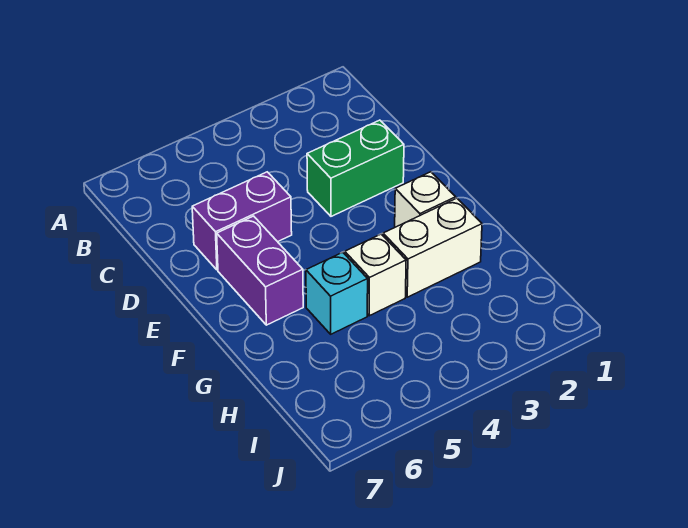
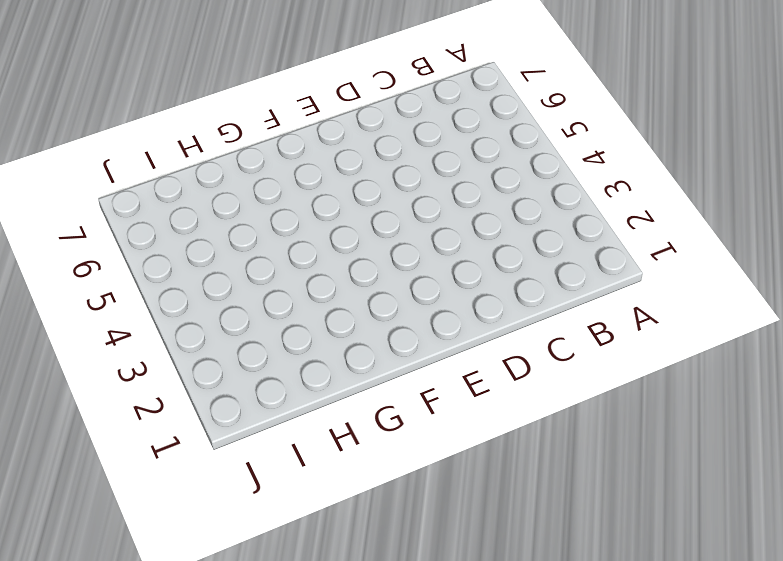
none -> green 1x2 brick [307,120,404,216]
none -> purple 1x2 brick [192,172,292,270]

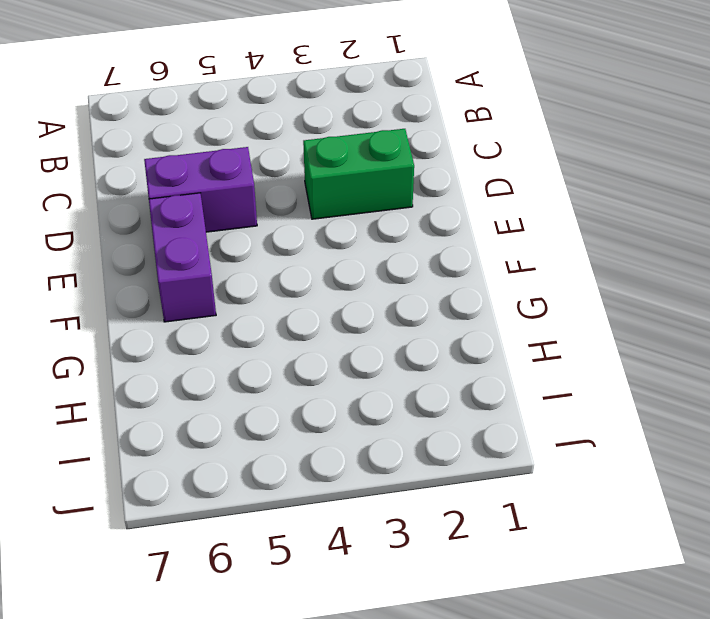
none -> white 1x1 brick [395,172,456,227]
none -> white 1x2 brick [383,198,482,297]

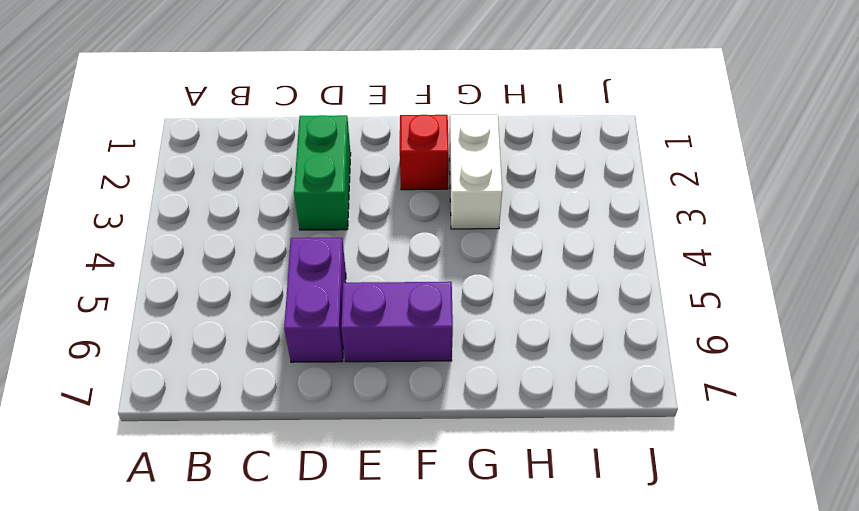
red 1x1 brick [400,115,449,190] -> white 1x1 brick [395,172,456,227]
none -> white 1x1 brick [345,234,406,316]
none -> cyan 1x1 brick [306,252,368,334]

